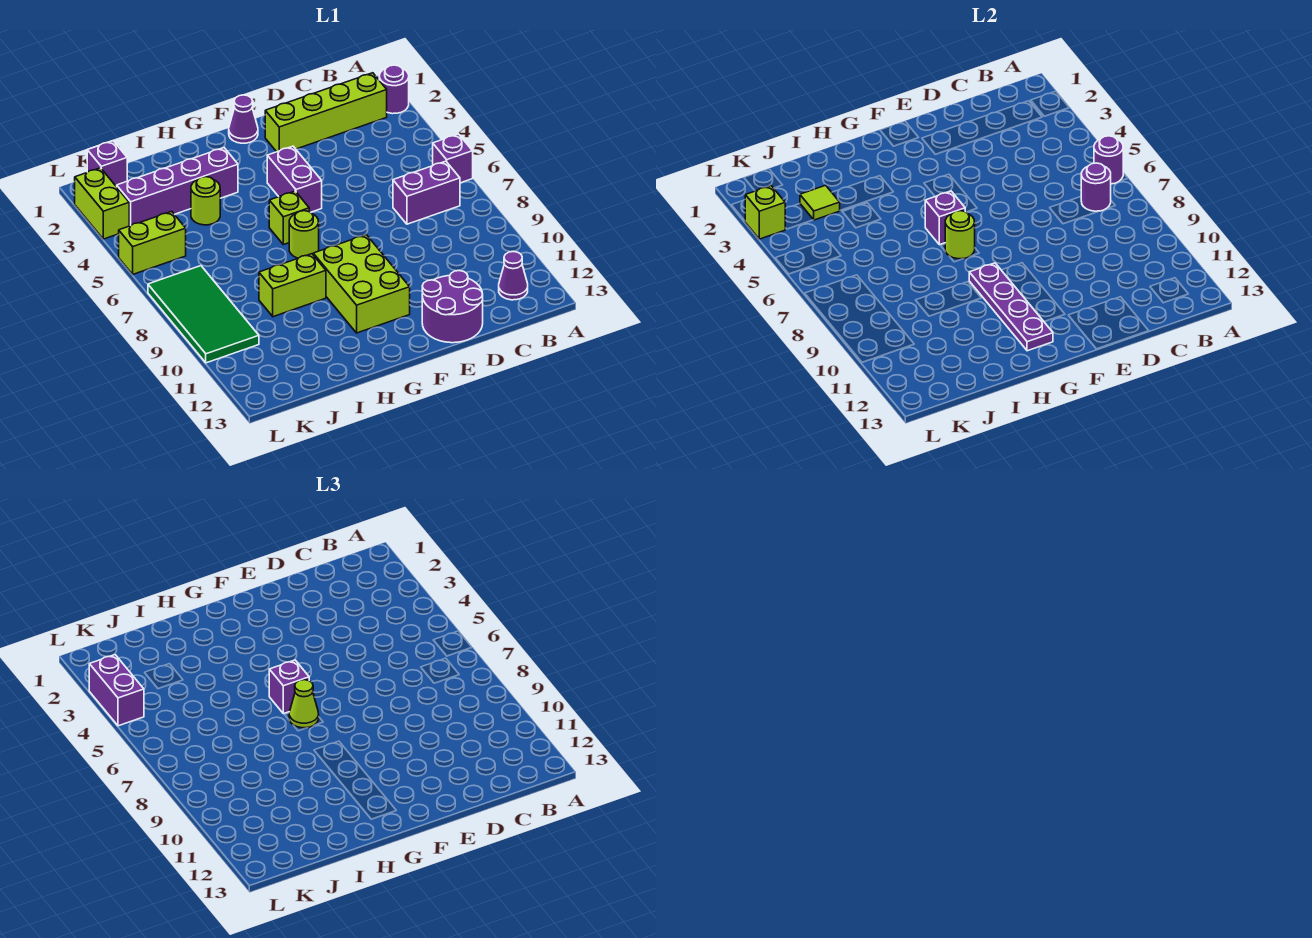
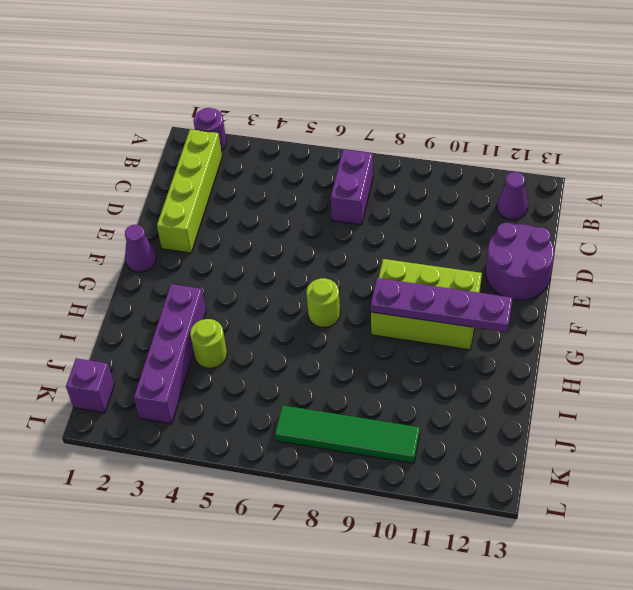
green 1x4 tile [275,405,420,463] -> green 2x4 tile [148,266,259,363]
none -> purple 1x1 brick [433,134,473,183]
none -> purple 1x2 brick [267,146,322,212]
none -> lime 1x1 brick [269,191,309,245]

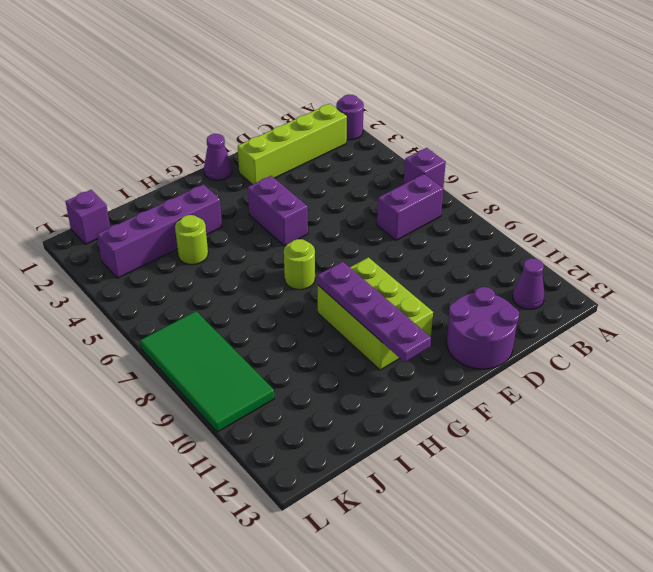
none -> lime 1x1 brick [269,191,309,245]
none -> lime 1x2 brick [259,254,326,317]
none -> lime 1x2 brick [119,211,186,274]

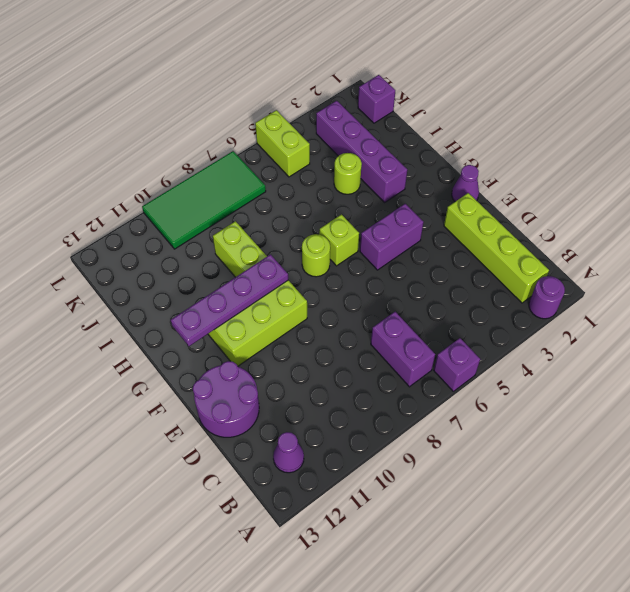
none -> lime 1x2 brick [75,168,129,239]
none -> purple 1x1 round brick [1094,136,1123,184]
none -> purple 1x1 round brick [1081,163,1111,211]

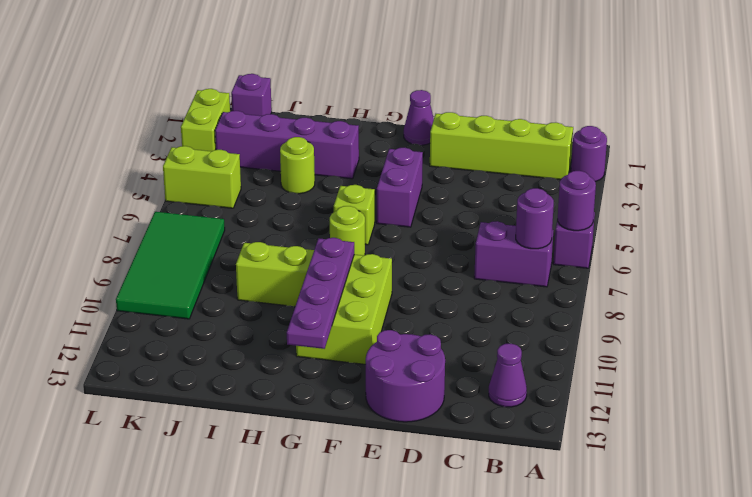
none -> purple 1x1 brick [925,191,965,245]
none -> lime 1x1 round brick [945,211,975,259]
none -> lime 1x1 tile [800,185,840,220]

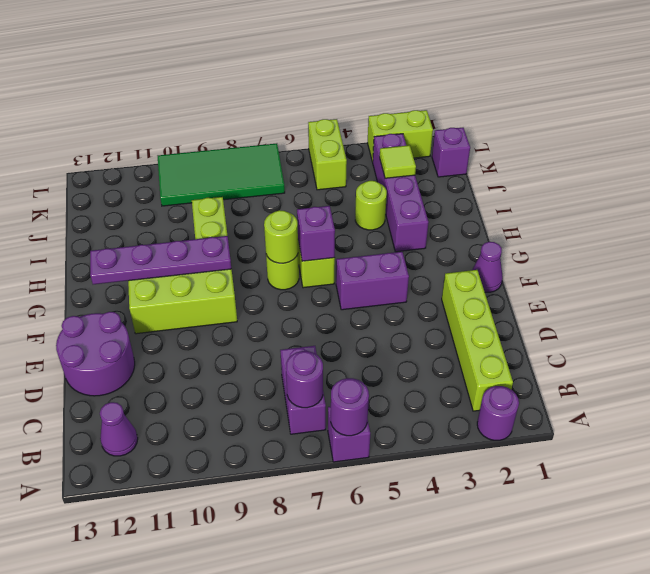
none -> lime 1x1 brick [745,186,785,239]
none -> purple 1x1 brick [269,660,309,714]
none -> lime 1x1 cone [289,680,319,728]

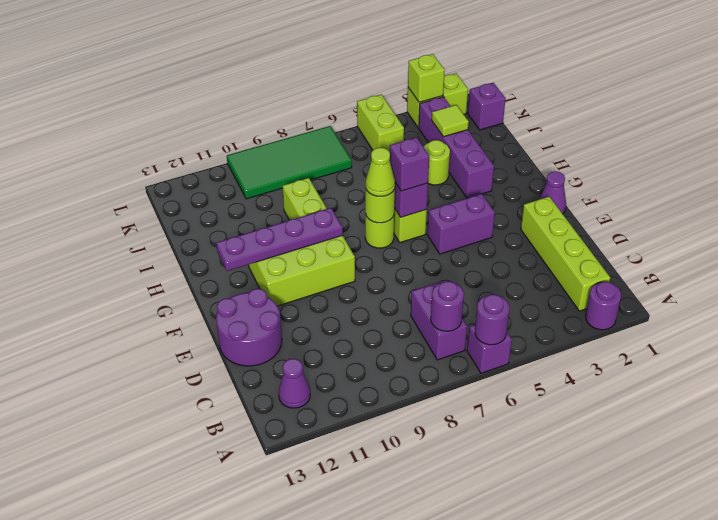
none -> purple 1x2 brick [89,655,144,726]

